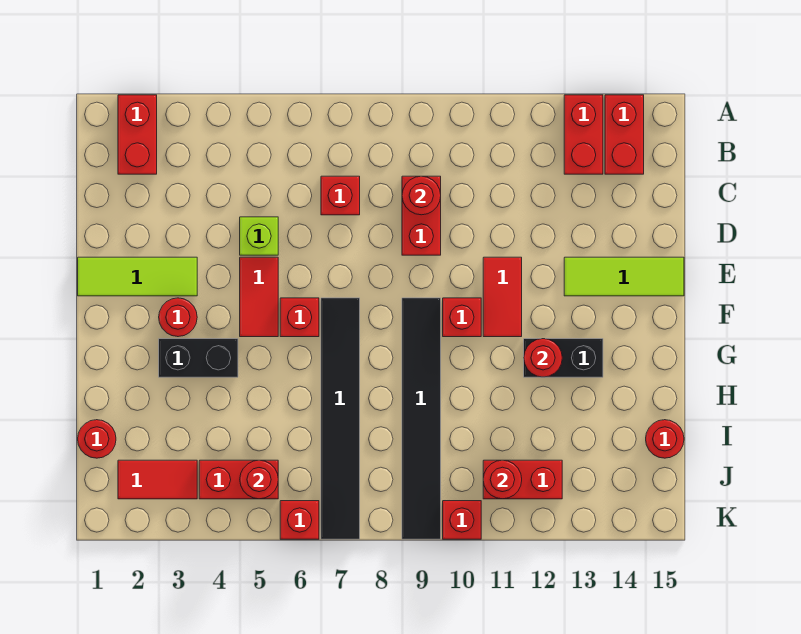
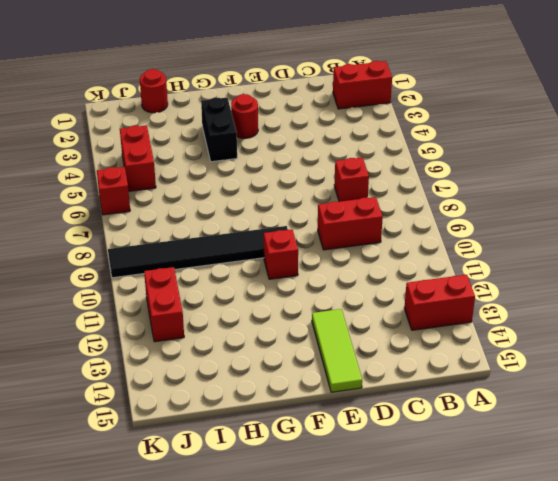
none -> red 1x2 brick [605,95,644,174]
none -> lime 1x1 brick [240,217,278,255]
none -> lime 1x3 tile [78,257,197,296]

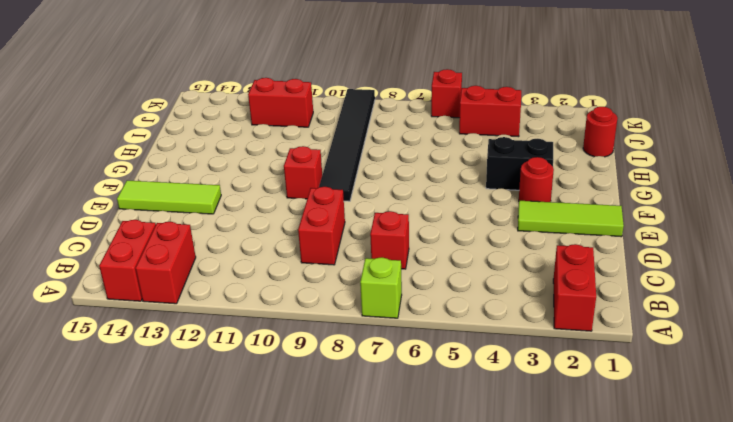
lime 1x1 brick [360,257,402,318] -> lime 1x1 brick moved to [240,217,278,255]
none -> red 1x2 tile [240,257,278,337]
none -> red 1x2 tile [483,257,522,337]
none -> red 1x1 brick [280,298,319,337]

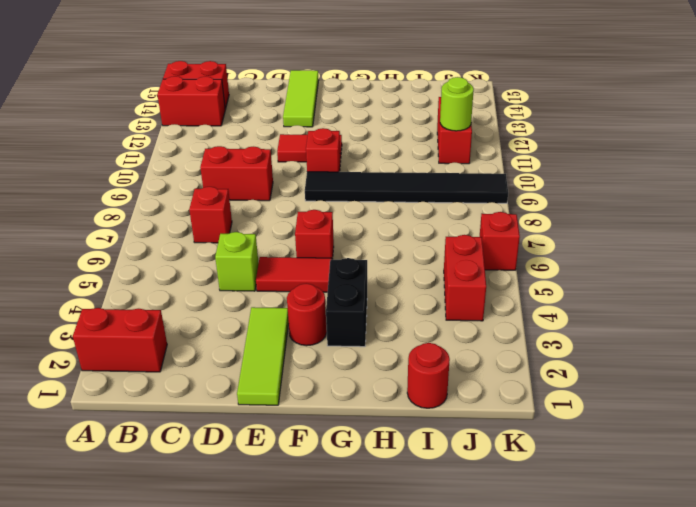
lime 1x1 round brick [440,77,474,131] -> red 1x1 round brick [483,460,522,499]
none -> black 1x6 tile [321,298,360,539]
none -> black 1x2 brick [524,339,603,377]
none -> red 1x1 round brick [646,420,684,458]

